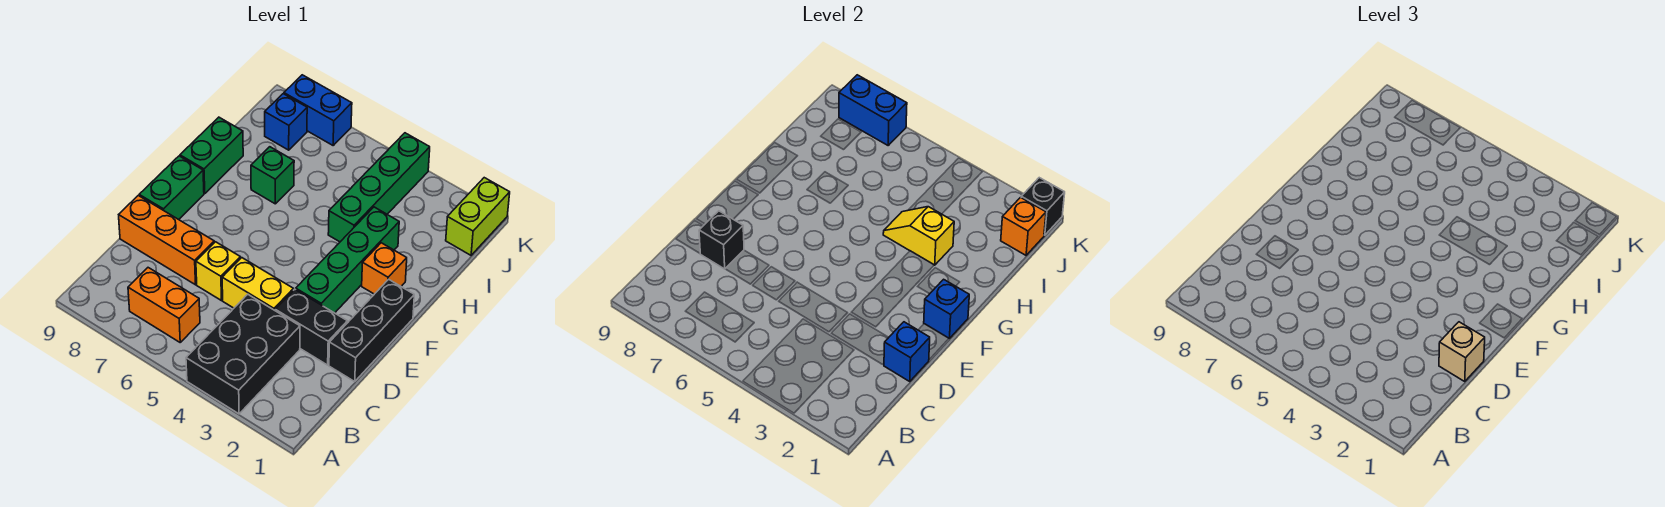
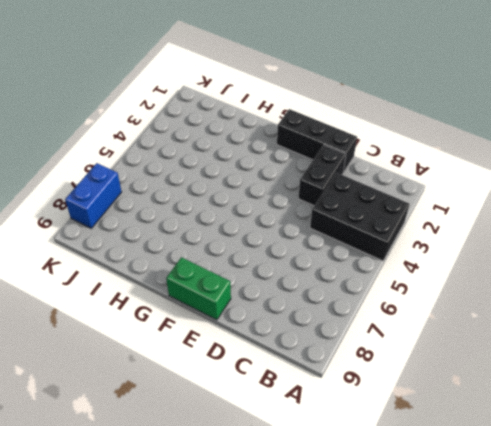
none -> orange 1x2 brick [128,268,200,342]
none -> yellow 1x2 brick [222,258,293,310]
none -> yellow 1x1 brick [196,242,240,301]

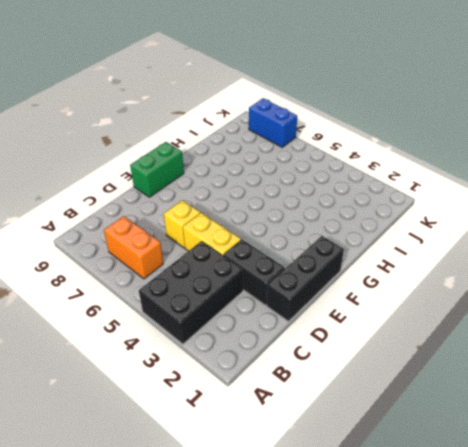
none -> orange 1x3 brick [119,196,214,285]
none -> green 1x4 brick [296,207,399,313]
none -> orange 1x1 brick [362,243,407,294]

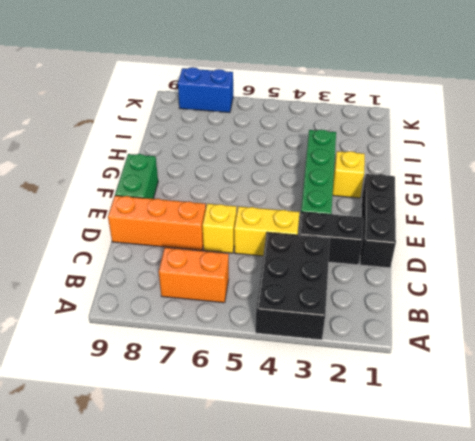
yellow 1x1 brick [333,151,365,198] -> orange 1x1 brick [362,243,407,294]
none -> green 1x2 brick [180,117,243,194]
none -> green 1x4 brick [328,133,430,242]
none -> green 1x1 brick [251,147,294,204]

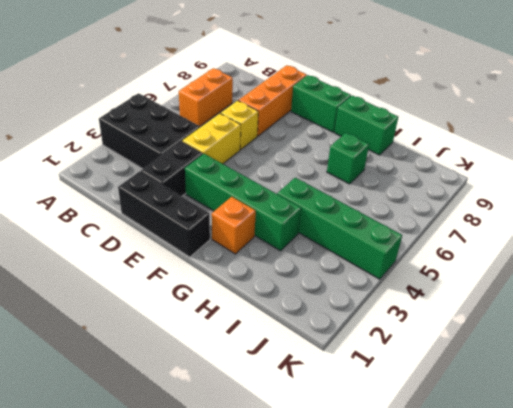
none -> lime 1x2 brick [446,178,510,255]
none -> blue 1x1 brick [265,94,307,150]
none -> blue 1x2 brick [284,75,352,145]

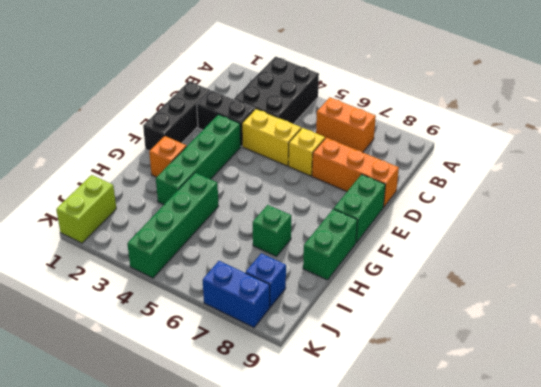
none -> blue 1x1 brick [884,322,930,381]
none -> black 1x1 brick [699,211,744,269]
none -> blue 1x1 brick [924,279,969,338]

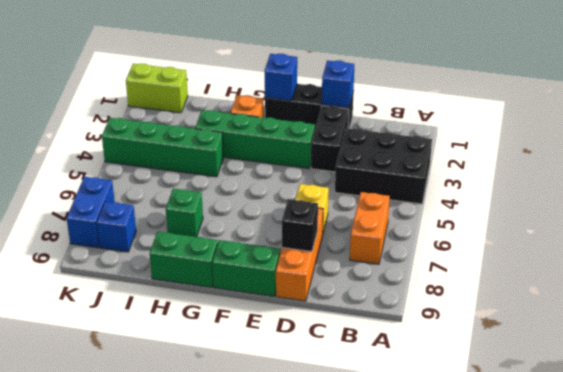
none -> yellow 1x2 brick [222,258,293,310]
none -> yellow 1x2 slope [883,207,954,265]
none -> orange 1x1 brick [1001,197,1046,255]

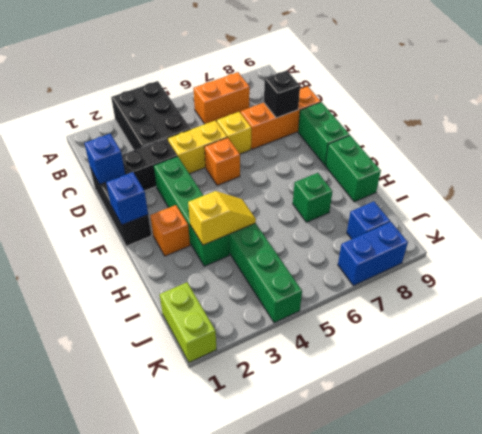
orange 1x1 brick [204,137,240,185] -> orange 1x1 brick moved to [1001,197,1046,255]
none -> black 1x1 brick [1021,178,1065,235]
none -> blue 1x2 brick [839,75,907,145]
none -> tan 1x1 brick [1439,322,1485,381]

